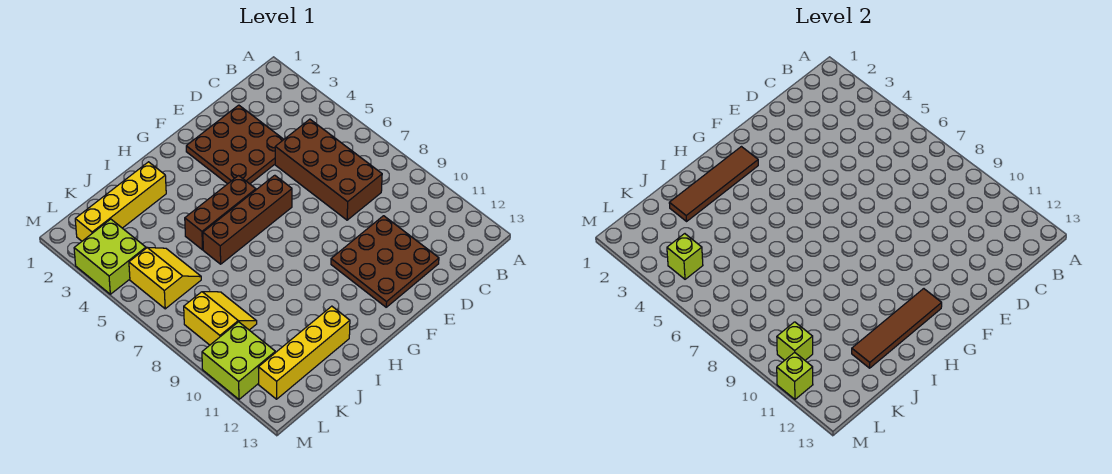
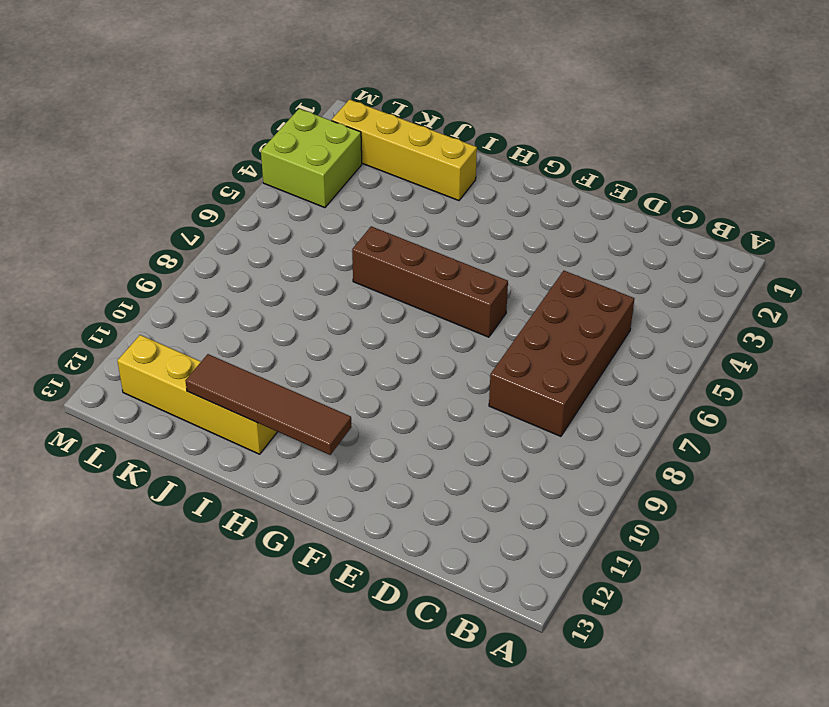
none -> brown 3x3 plate [186,105,284,184]
none -> brown 3x3 plate [331,216,439,307]
none -> brown 1x3 brick [185,176,256,250]

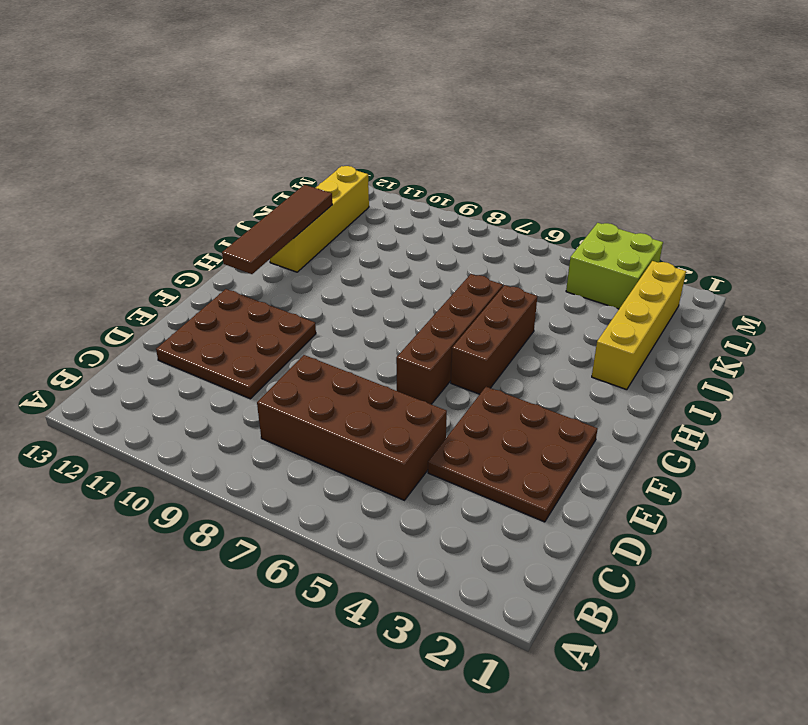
none -> yellow 2x2 slope [129,248,201,309]
none -> yellow 2x2 slope [184,292,257,345]
none -> lime 2x2 brick [202,322,275,399]

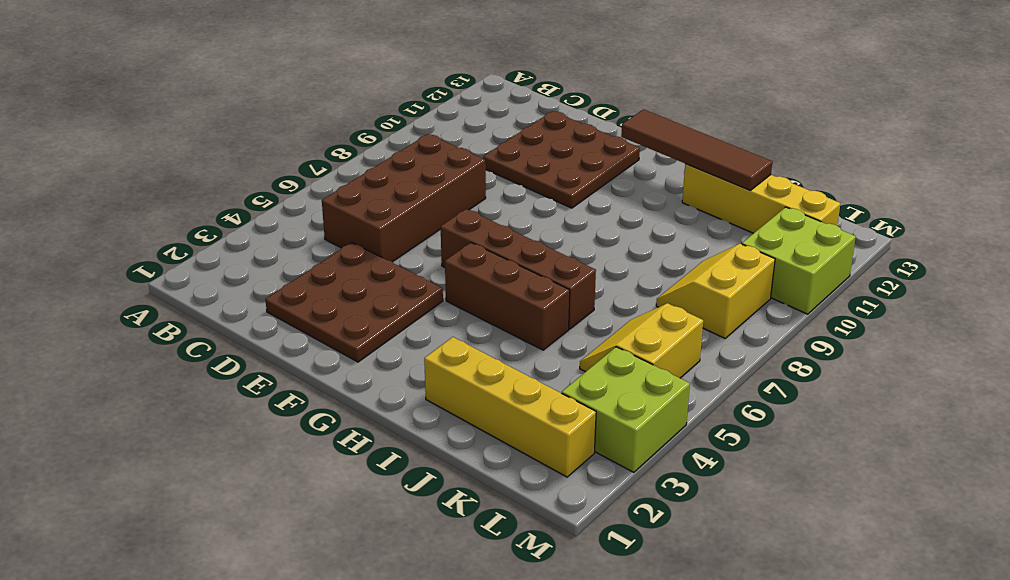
none -> brown 1x4 tile [669,147,758,221]
none -> lime 1x1 brick [667,234,703,279]
none -> lime 1x1 brick [777,322,813,360]

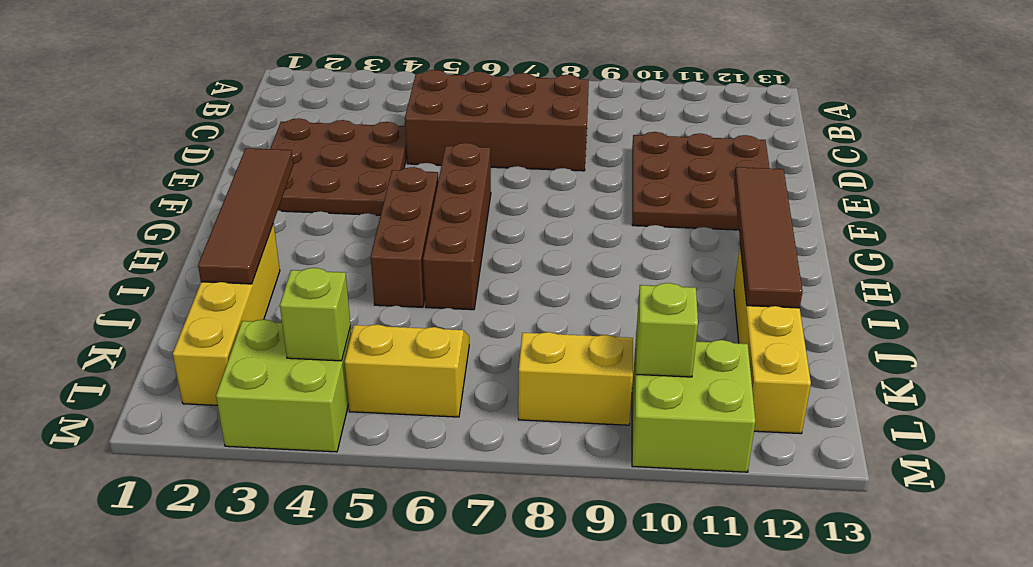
none -> lime 1x1 brick [777,352,813,399]

